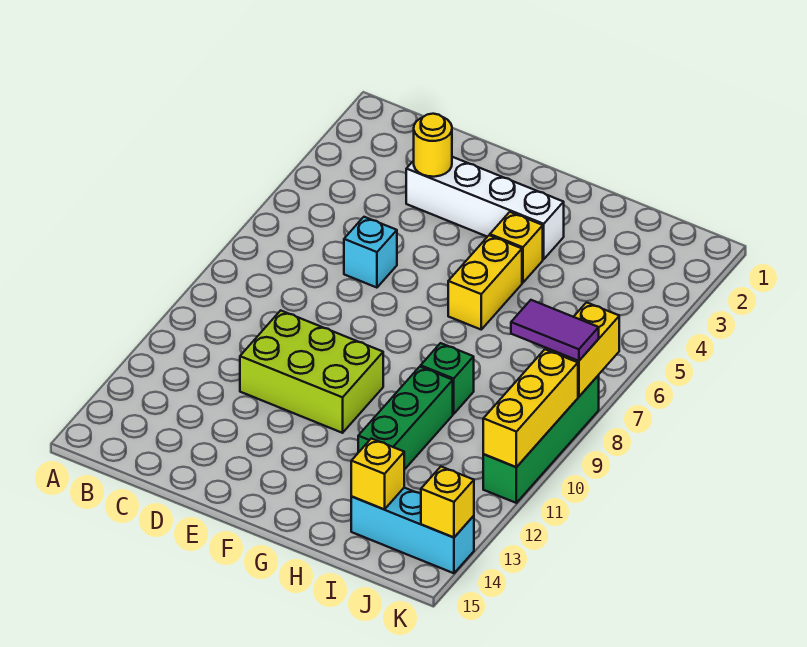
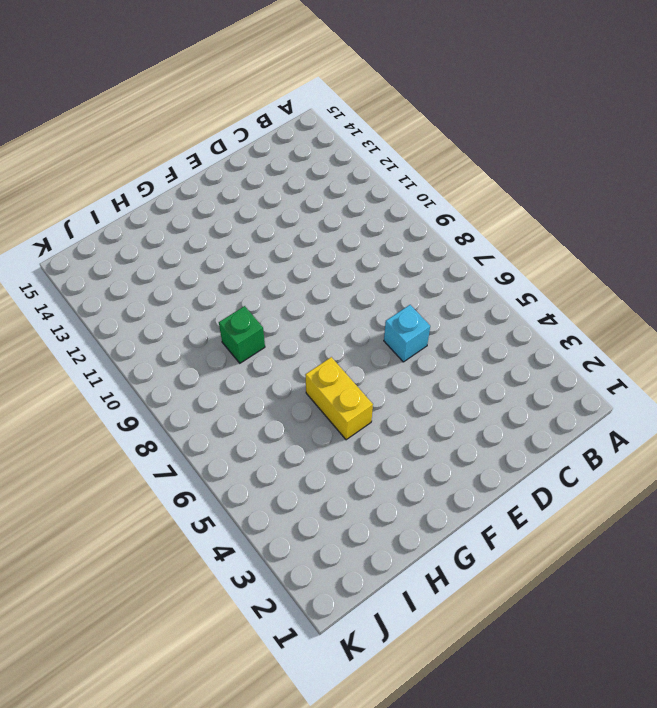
none -> white 1x4 brick [406,157,564,259]
none -> lime 2x3 brick [240,310,383,433]
none -> yellow 1x1 brick [490,212,543,283]

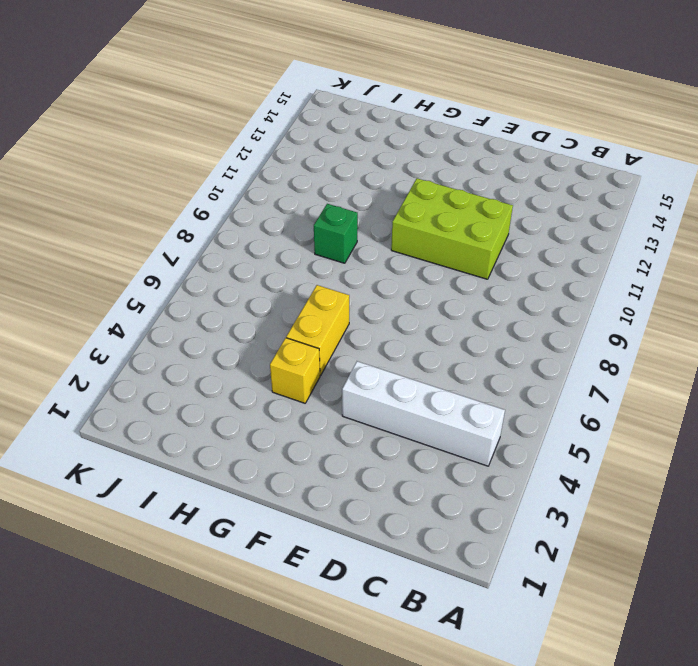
white 1x4 brick [342,361,505,466] -> white 1x4 brick moved to [406,157,564,259]
none -> cyan 1x1 brick [344,217,397,288]
none -> green 1x3 brick [358,367,453,470]
none -> cyan 1x3 brick [351,488,474,573]

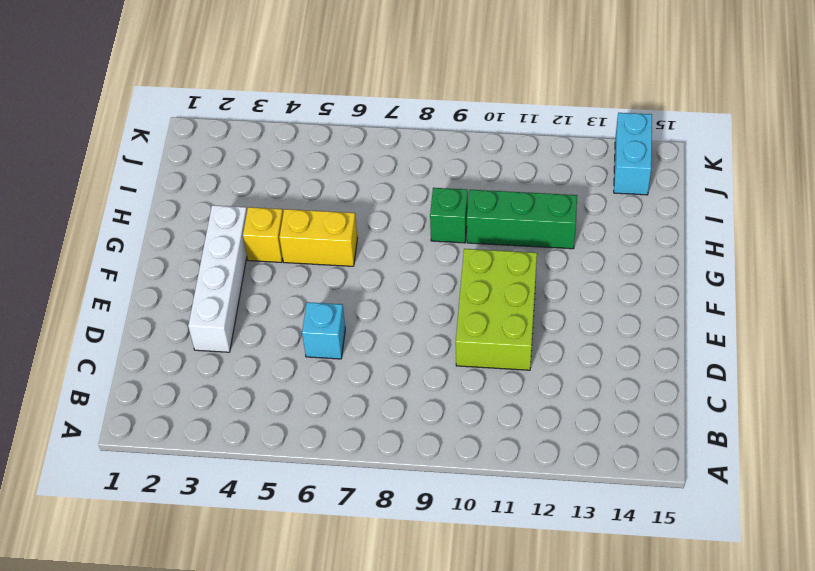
cyan 1x2 brick [614,113,652,195] -> cyan 1x3 brick [351,488,474,573]
none -> green 1x4 brick [483,375,599,503]
none -> yellow 1x1 round brick [414,114,452,177]
none -> yellow 1x1 brick [351,438,404,509]

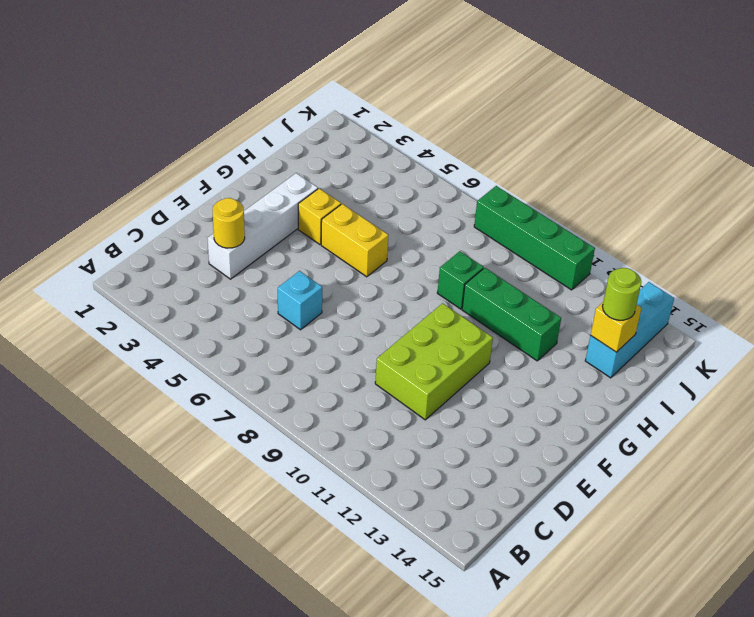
lime 1x1 round brick [603,268,641,320] -> none
none -> yellow 1x2 brick [546,302,619,397]
none -> yellow 1x3 brick [483,349,578,467]
none -> yellow 1x1 brick [421,467,474,537]

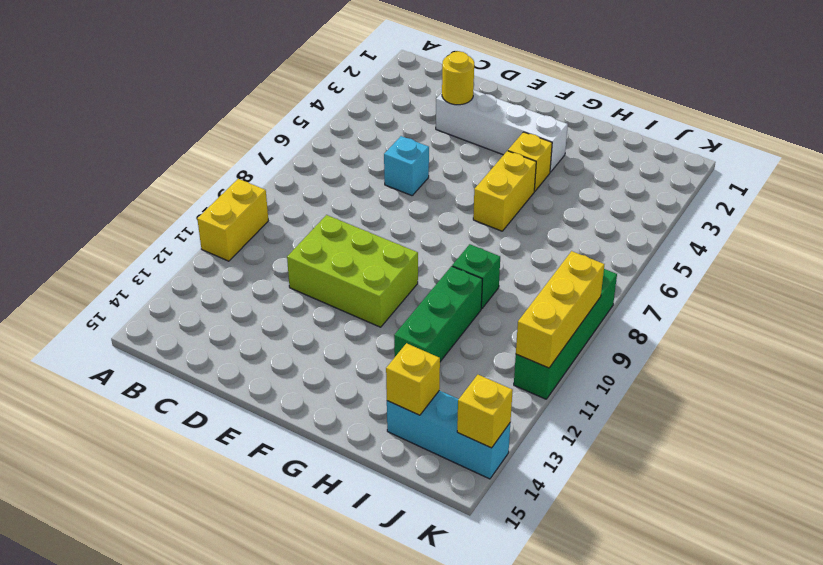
yellow 1x2 brick [197,179,268,261] -> yellow 1x2 brick moved to [546,302,619,397]
none -> purple 1x2 tile [511,300,599,361]

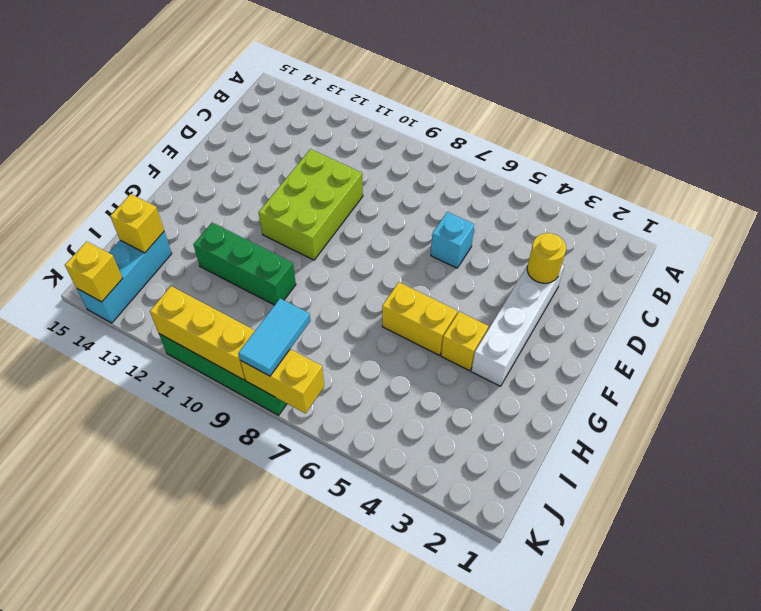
cyan 1x2 tile [238,299,311,376] -> purple 1x2 tile [511,300,599,361]
none -> green 1x1 brick [421,343,474,414]

